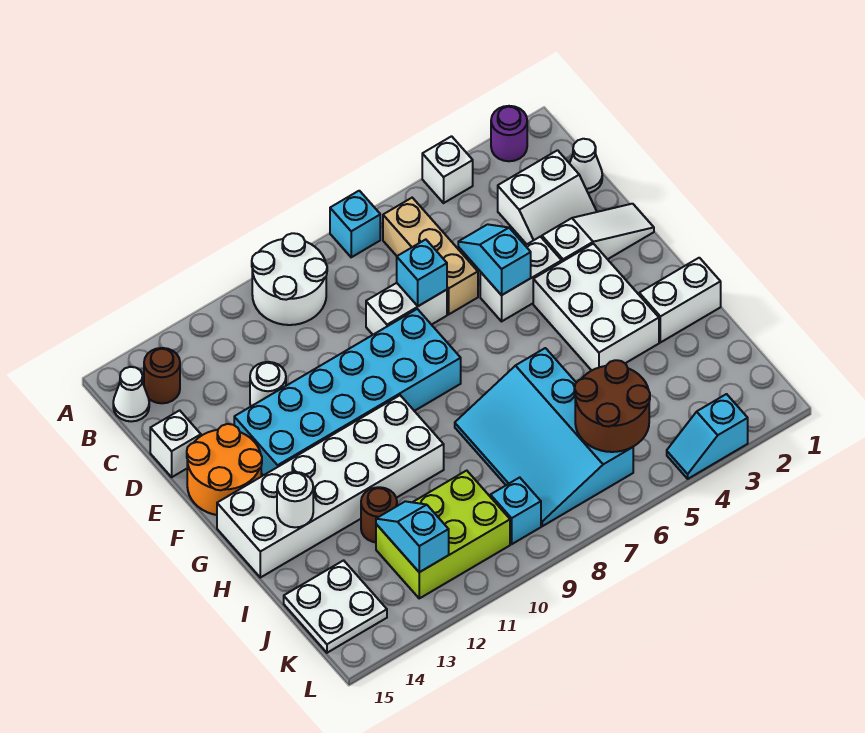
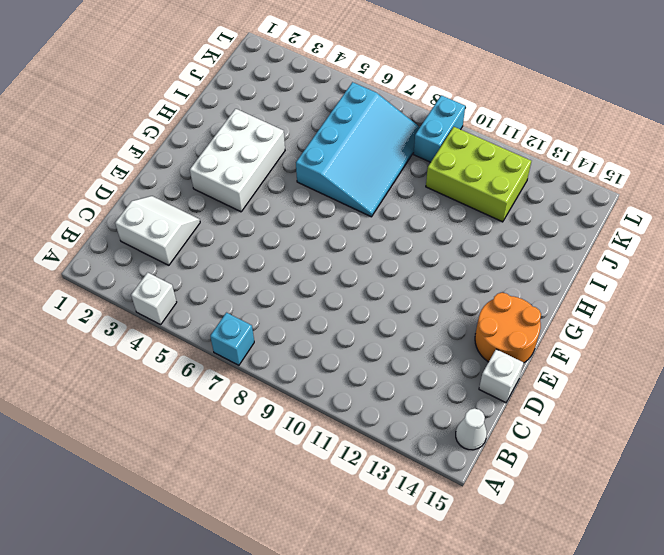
cyan 1x2 brick [414,95,465,162] -> cyan 1x1 brick [490,477,541,544]
none -> purple 1x1 round brick [491,106,527,161]
none -> white 2x2 round brick [252,233,327,325]
none -> tan 1x3 brick [383,198,478,314]
none -> brown 1x1 round brick [144,348,180,403]

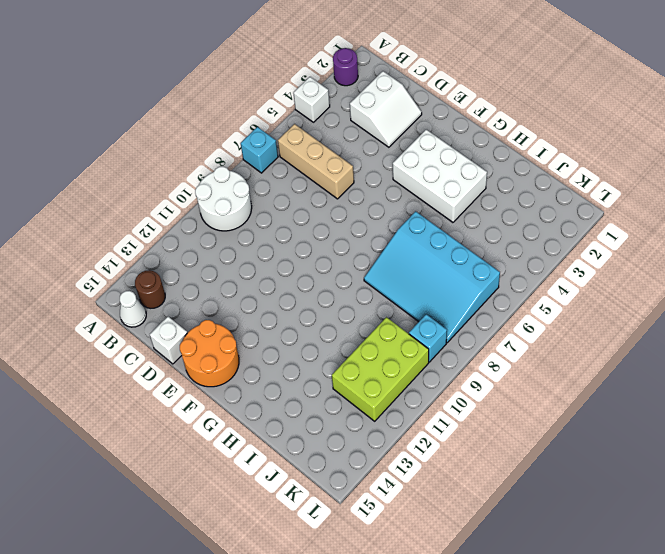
none -> white 1x1 cone [570,139,602,193]
none -> white 1x2 brick [366,283,447,335]
none -> white 1x1 round brick [250,362,286,406]
none -> white 1x3 slope [542,204,654,262]

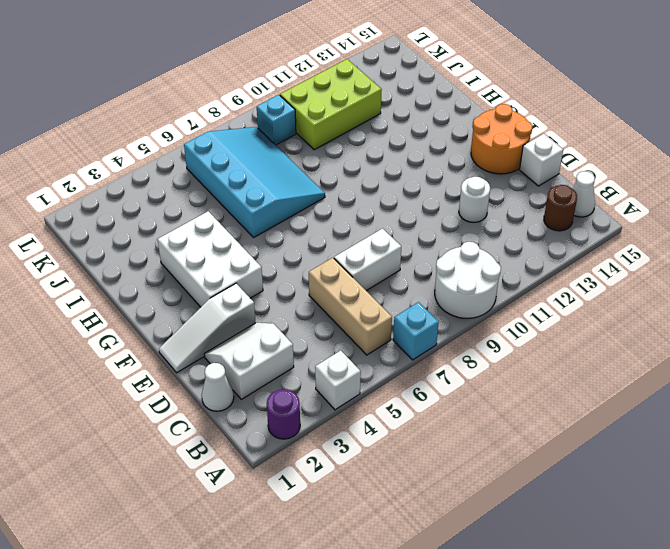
none -> white 1x2 brick [480,237,562,321]
none -> cyan 2x6 brick [234,309,461,475]
none -> white 2x6 brick [217,395,444,578]
none -> white 1x2 brick [639,258,721,342]

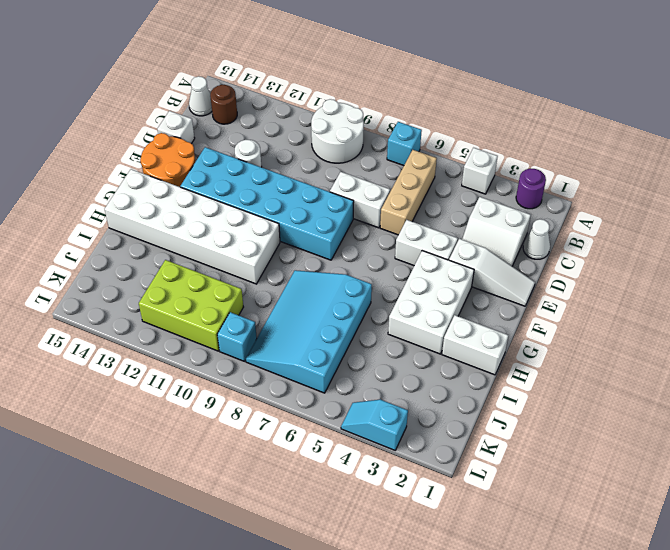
none -> brown 1x1 round brick [361,487,397,542]
none -> white 2x2 plate [284,560,387,653]
none -> cyan 1x2 slope [458,224,531,295]
none -> cyan 1x1 brick [397,239,447,306]

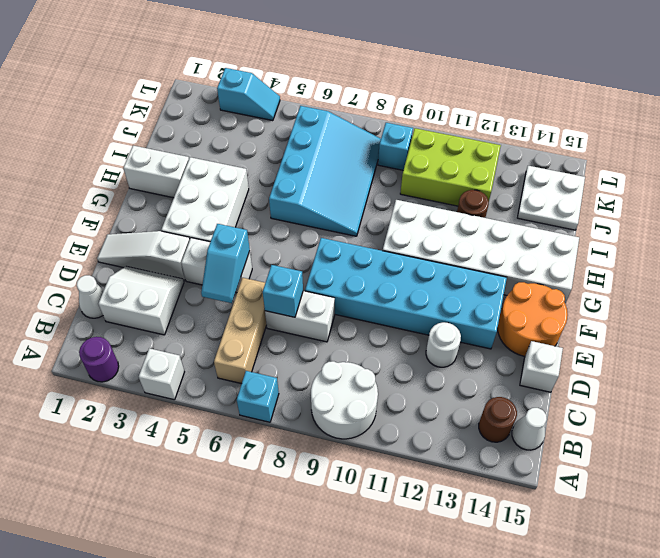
none -> white 1x1 round brick [277,472,313,527]
none -> brown 2x2 round brick [574,360,650,452]
none -> cyan 1x2 slope [376,501,449,572]

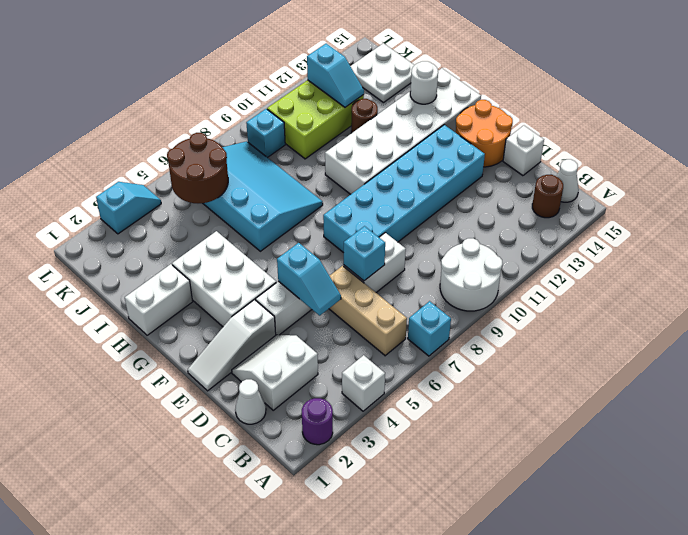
none -> white 1x1 round brick [250,362,286,406]

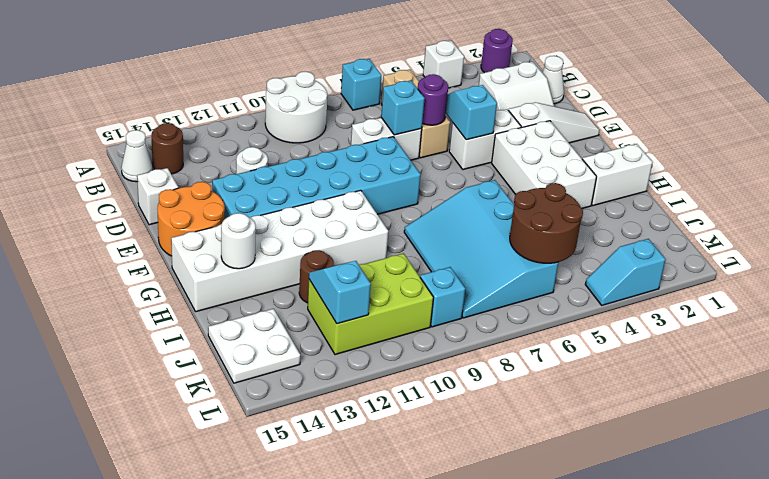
purple 1x1 round brick [418,74,448,125] -> none

